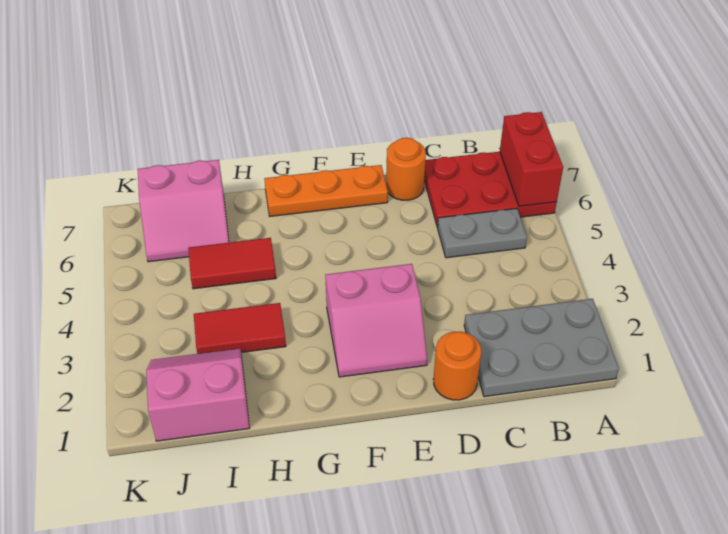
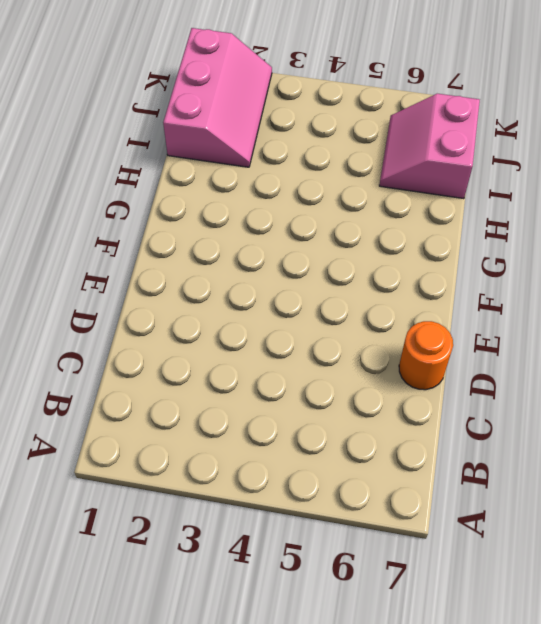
pink 2x3 slope [163,28,272,167] -> pink 2x2 slope [146,348,250,441]
none -> grey 2x3 plate [464,299,619,397]
none -> red 2x3 plate [424,152,557,227]
none -> grey 1x2 plate [438,208,527,258]

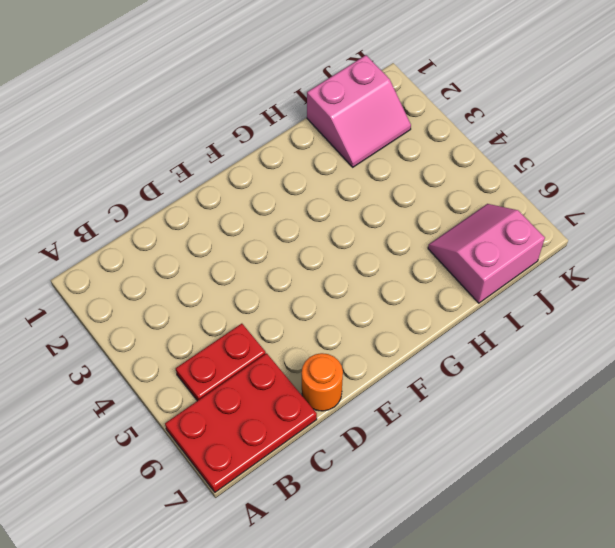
red 1x2 plate [176,324,266,401] -> grey 1x2 plate [438,208,527,258]
none -> grey 2x3 plate [464,299,619,397]
none -> orange 1x1 round brick [433,332,481,400]
none -> pink 2x2 slope [325,264,427,377]

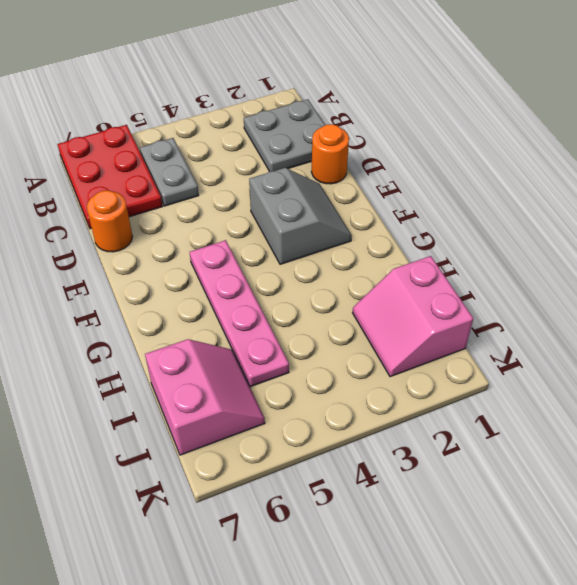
grey 2x2 plate [244,99,325,172] -> grey 2x3 plate [464,299,619,397]
grey 2x2 slope [249,168,352,264] -> pink 2x2 slope [325,264,427,377]
pink 1x4 plate [190,240,289,387] -> red 1x2 tile [188,238,276,289]
none -> orange 1x3 plate [264,165,388,216]
none -> red 1x2 tile [194,303,286,354]
none -> red 1x2 brick [500,112,563,206]

